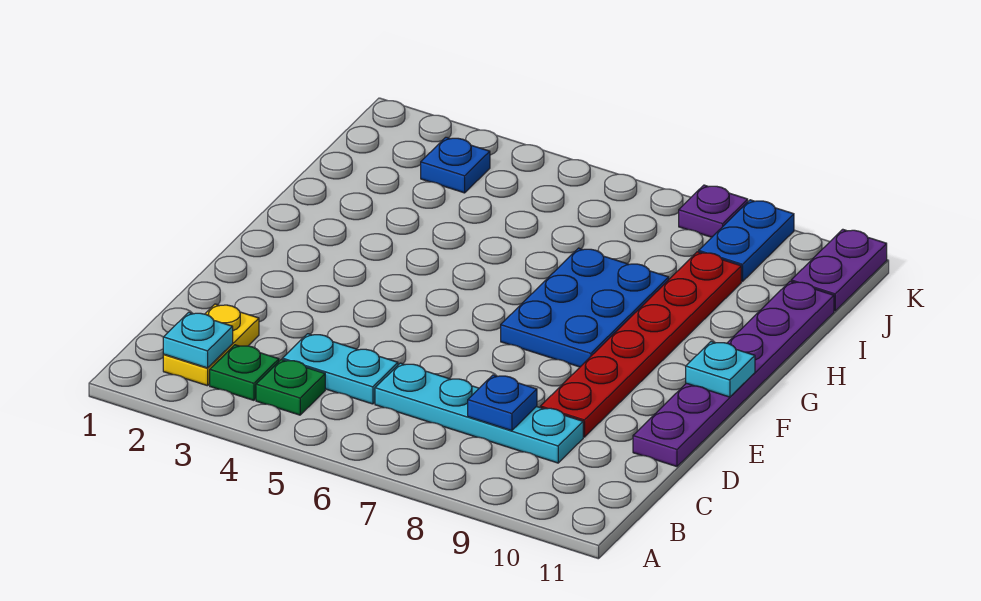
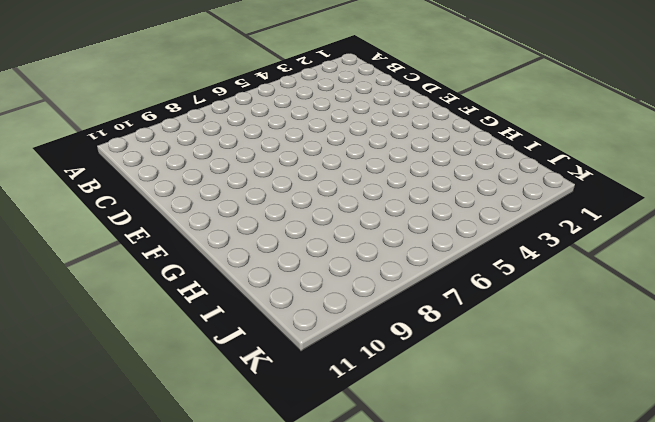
none -> yellow 1x2 plate [163,304,259,386]
none -> green 1x1 plate [210,345,279,400]
none -> green 1x1 plate [256,360,325,415]

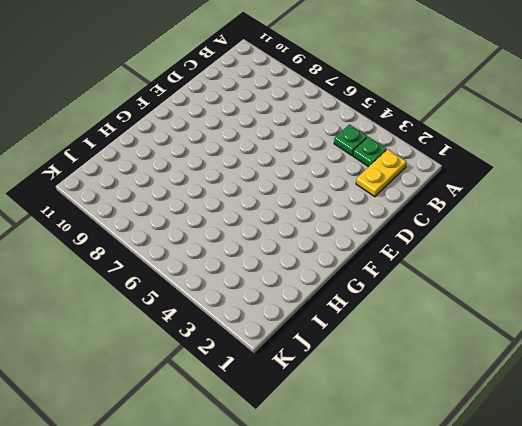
none -> cyan 1x2 plate [282,334,398,404]
none -> cyan 1x4 plate [375,363,583,463]
none -> red 1x6 plate [540,252,741,437]

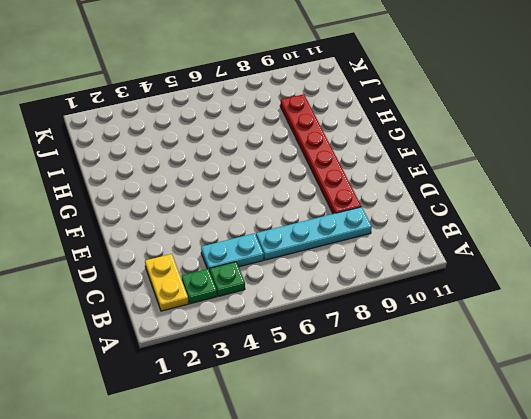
none -> purple 1x6 plate [633,281,834,467]
none -> blue 2x3 plate [501,248,669,367]
none -> blue 1x1 plate [421,137,490,193]

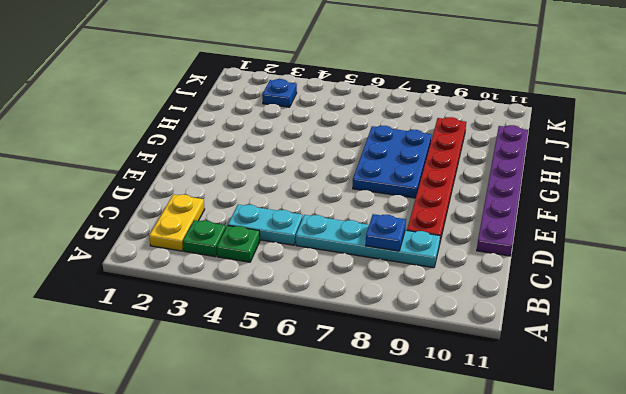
none -> blue 1x2 plate [699,200,794,281]
none -> purple 1x2 plate [791,229,887,311]
none -> purple 1x1 plate [679,185,748,237]

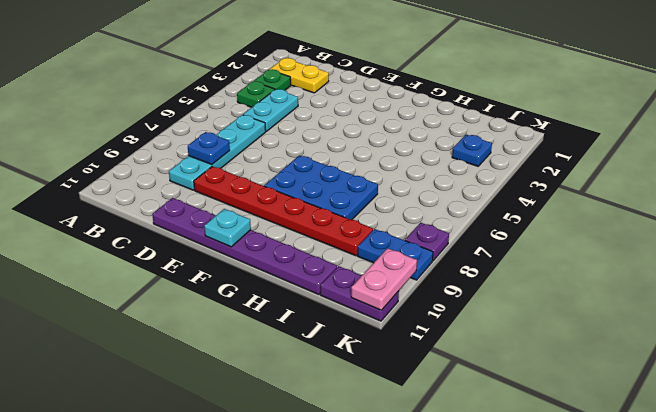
pink 1x2 plate [351,248,417,310] -> none
none -> cyan 1x1 plate [163,312,233,368]

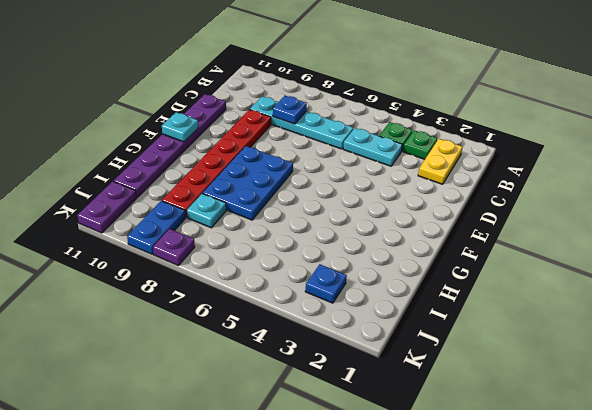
cyan 1x1 plate [187,193,226,228] -> cyan 1x1 plate moved to [163,312,233,368]

